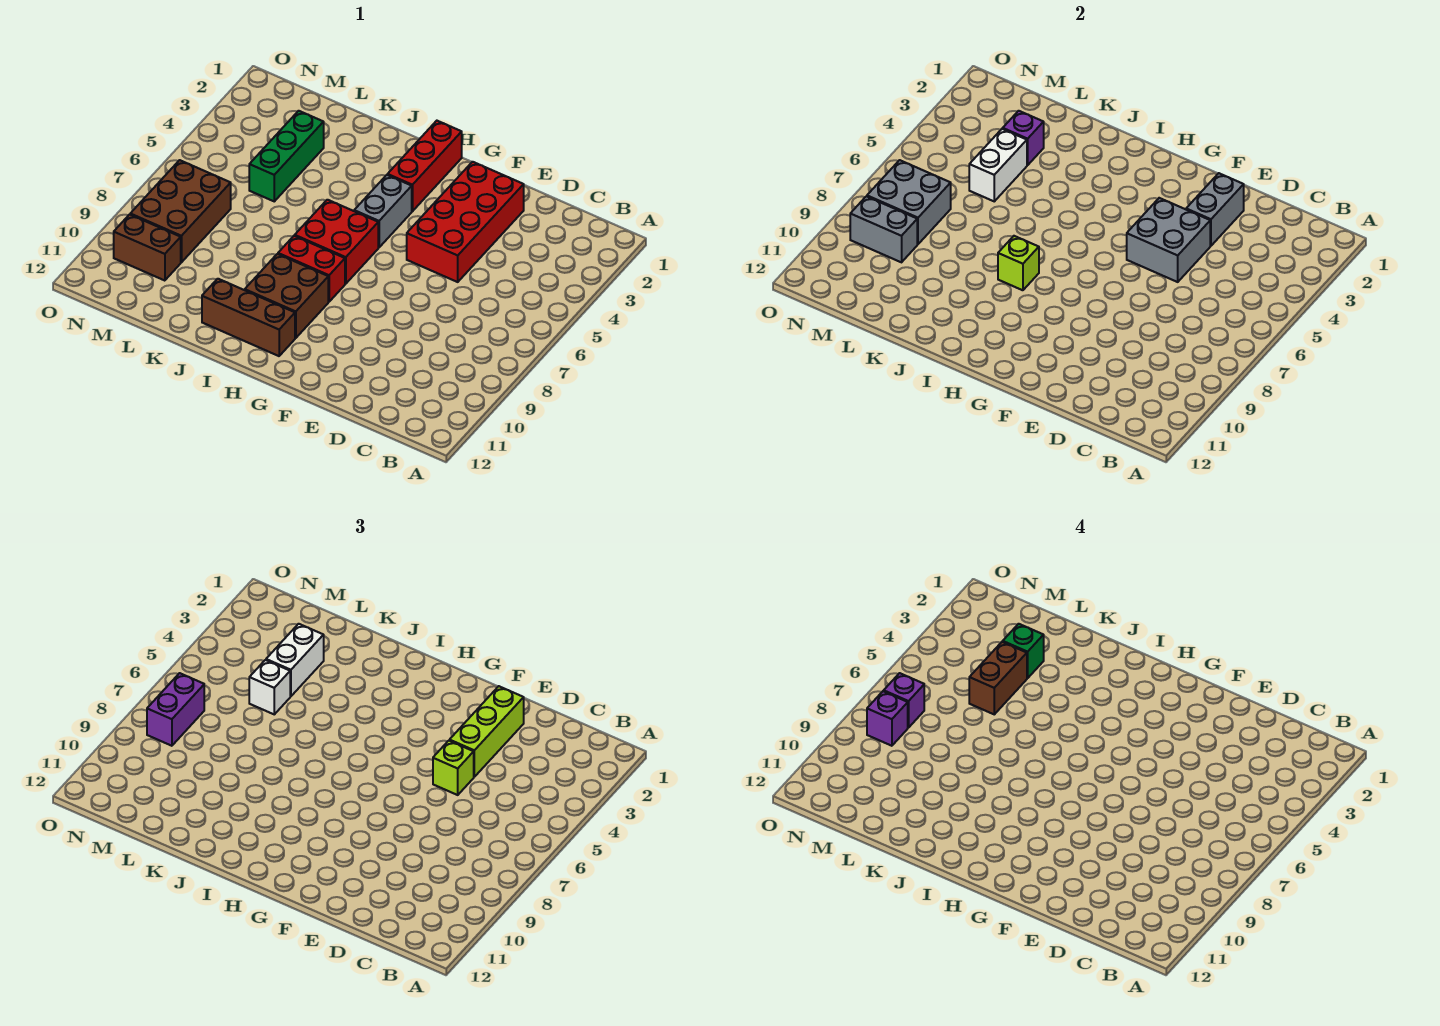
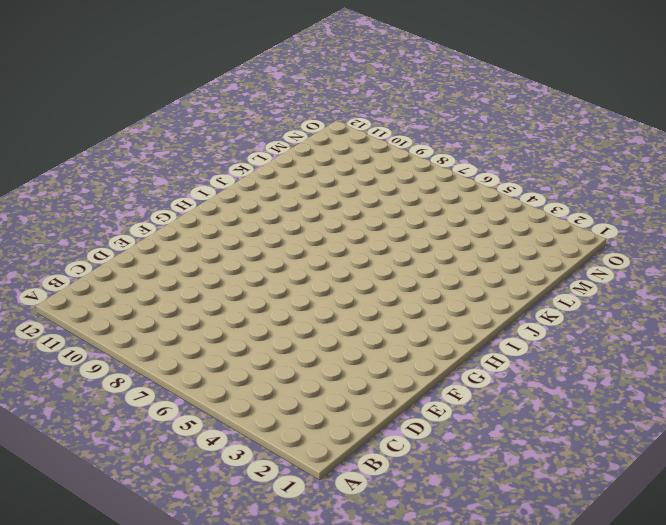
none -> red 2x4 brick [407,162,524,282]
none -> red 1x3 brick [388,121,462,211]
none -> grey 1x2 brick [354,175,412,247]

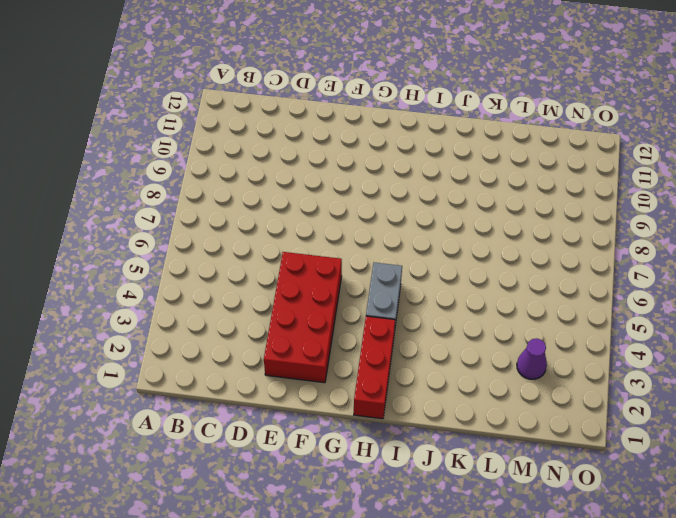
purple 1x1 cone [517,339,547,379] -> none
none -> red 2x2 brick [295,200,378,284]
none -> red 1x2 brick [278,236,345,302]
none -> brown 2x2 brick [245,254,328,338]

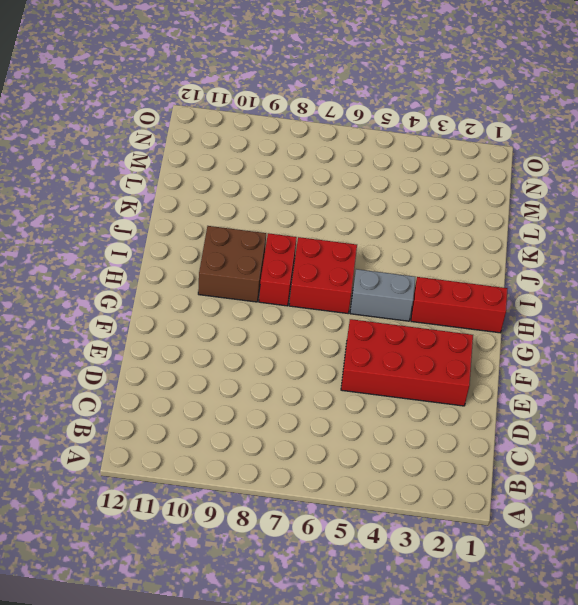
none -> brown 1x3 brick [202,279,295,356]
none -> green 1x3 brick [249,111,324,201]
none -> brown 2x3 brick [130,160,231,262]

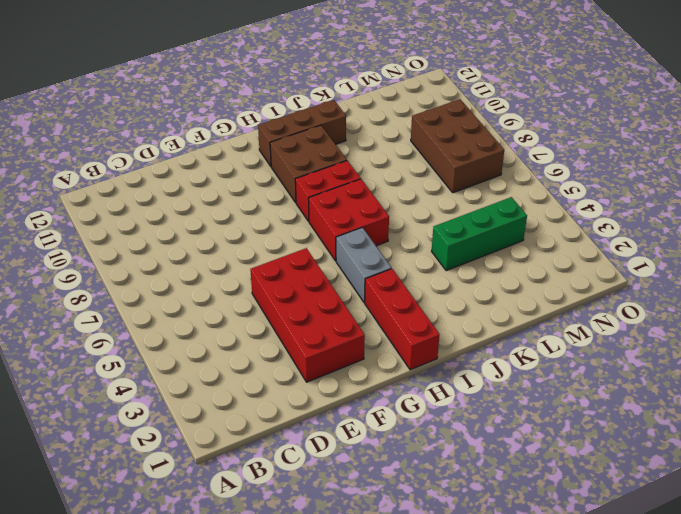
green 1x3 brick [432,197,527,271] -> green 1x3 brick turned to [249,111,324,201]
none -> brown 1x2 brick [114,214,181,281]
none -> grey 1x2 brick [1186,173,1244,246]
none -> grey 2x2 brick [1127,198,1210,282]

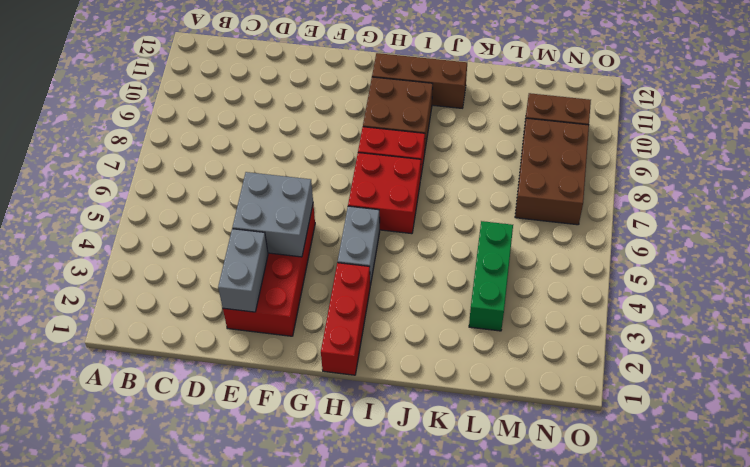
none -> lime 1x1 brick [998,236,1039,290]
none -> purple 1x1 brick [1003,111,1044,165]
none -> white 1x2 brick [969,129,1027,201]

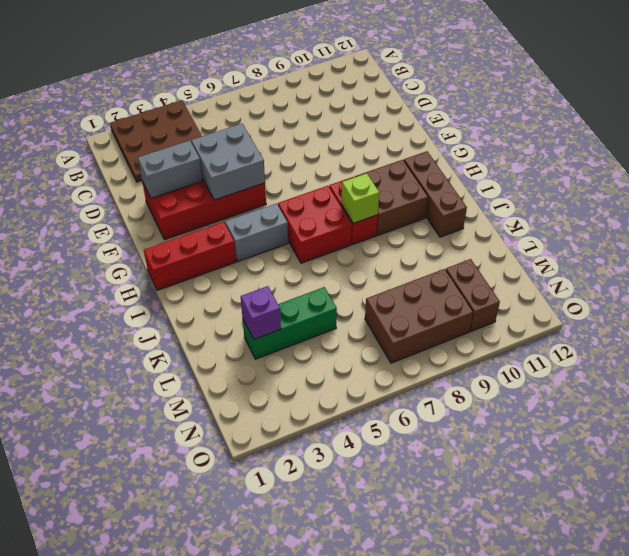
brown 3x3 plate [110,100,202,182] -> none
none -> white 1x2 brick [969,129,1027,201]
none -> grey 2x2 brick [867,160,951,244]
none -> grey 1x2 brick [850,196,917,262]

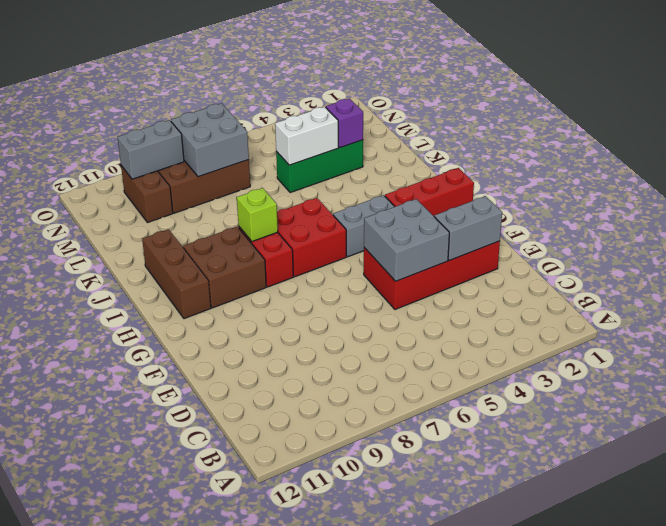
grey 1x2 brick [117,120,184,179] -> grey 1x2 brick turned to [850,196,917,262]
none -> lime 1x3 brick [450,686,524,777]
none -> lime 1x1 brick [433,741,474,795]
none -> white 1x2 brick [266,624,324,696]

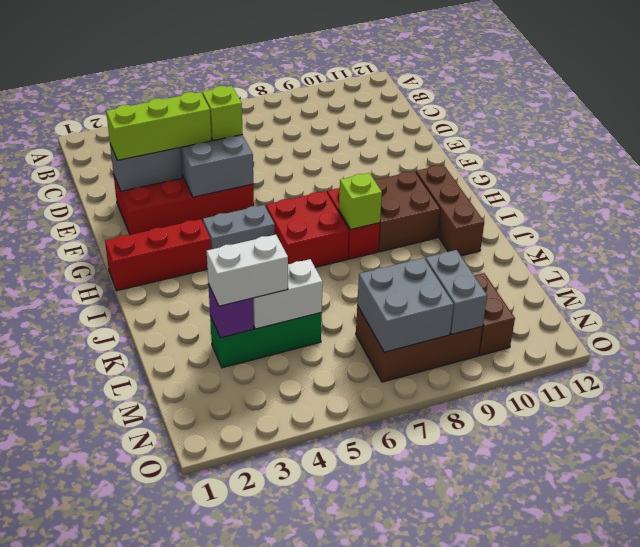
none -> white 1x1 brick [249,660,290,714]
none -> purple 1x2 brick [147,673,204,746]
none -> green 1x1 brick [1003,624,1044,678]

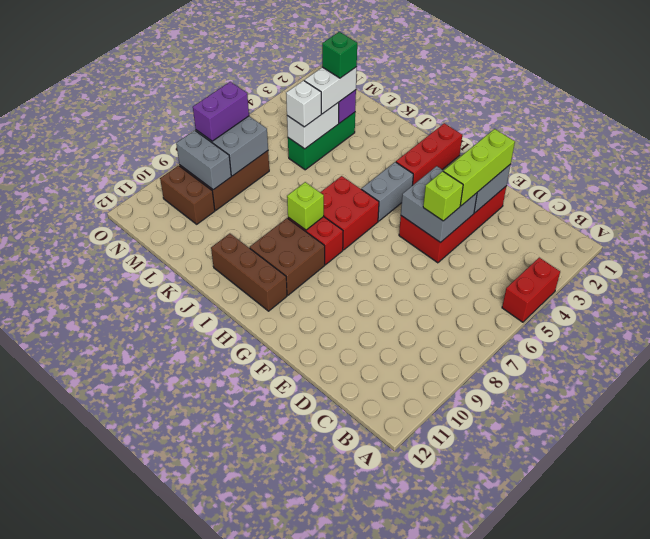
red 1x2 brick [502,257,560,322] -> none
none -> brown 1x2 brick [969,642,1027,714]
none -> purple 1x1 brick [884,673,924,728]
none -> purple 1x1 brick [867,691,908,746]

